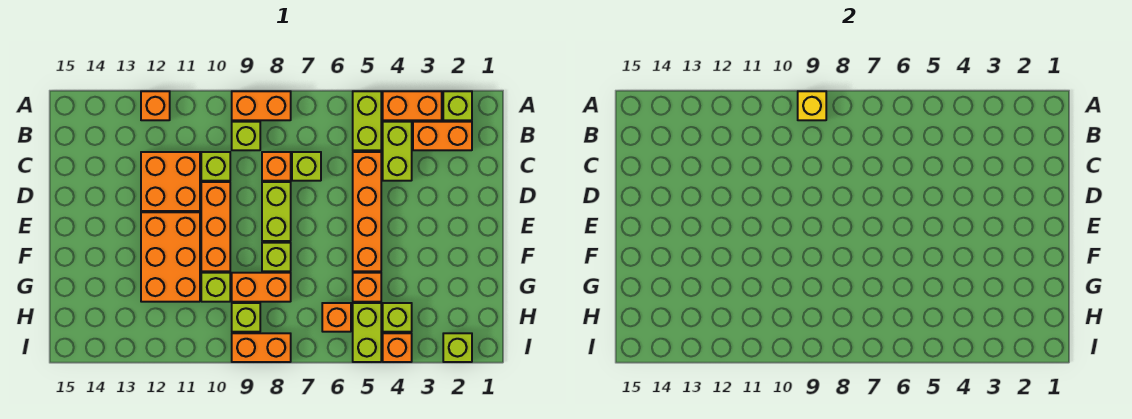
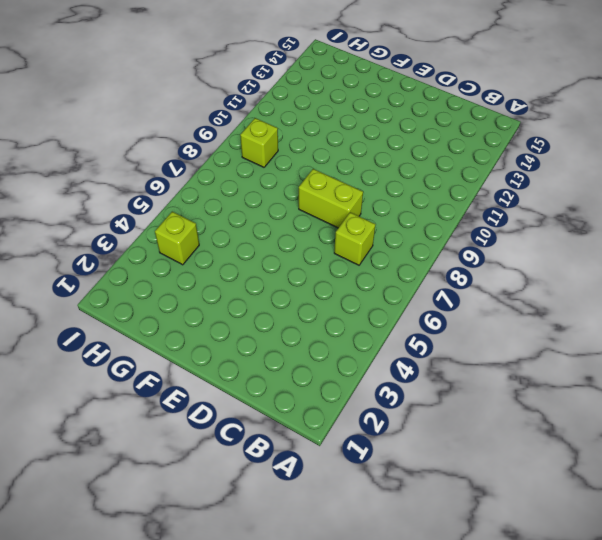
none -> lime 1x1 brick [443,91,472,120]
none -> orange 1x2 brick [383,91,442,120]
none -> lime 1x2 brick [353,91,381,150]

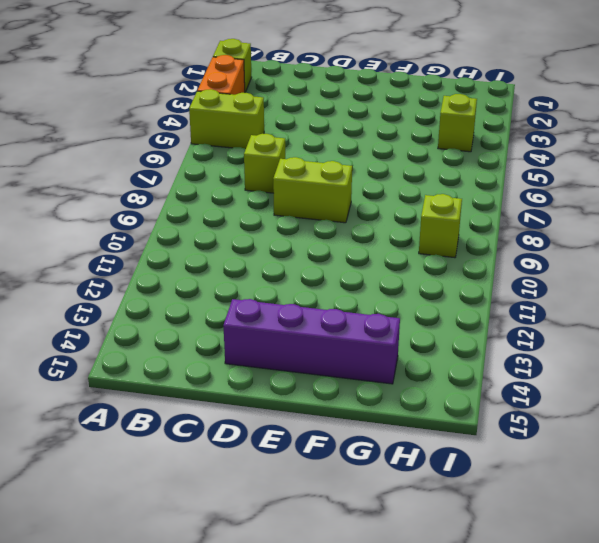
purple 1x4 brick [223,299,400,384] -> none
none -> orange 1x2 brick [232,91,291,120]
none -> orange 1x1 brick [141,91,170,120]
none -> orange 1x2 brick [413,122,472,150]

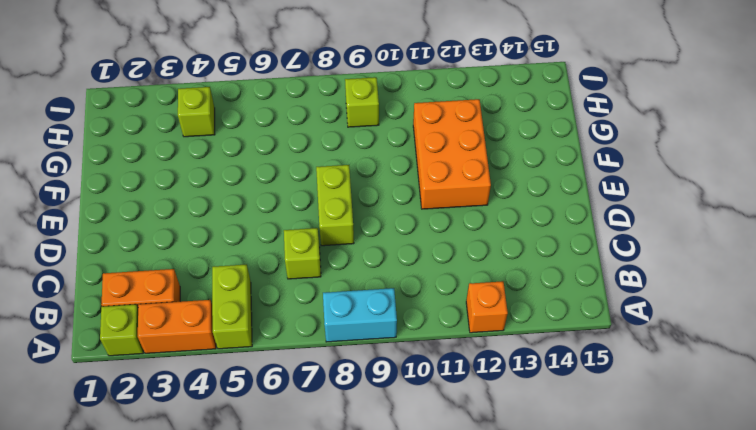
cyan 1x2 brick [323,288,397,342] -> orange 1x2 brick [232,91,291,120]
none -> lime 1x2 brick [383,122,412,181]
none -> lime 1x1 brick [232,122,260,150]
none -> orange 1x4 brick [353,152,381,271]

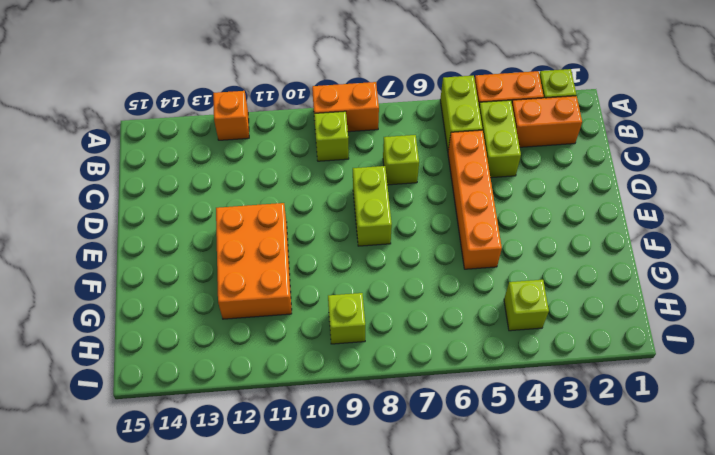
none -> orange 1x1 brick [262,152,291,181]
none -> lime 1x1 brick [201,152,230,181]
none -> orange 2x2 brick [141,152,200,211]

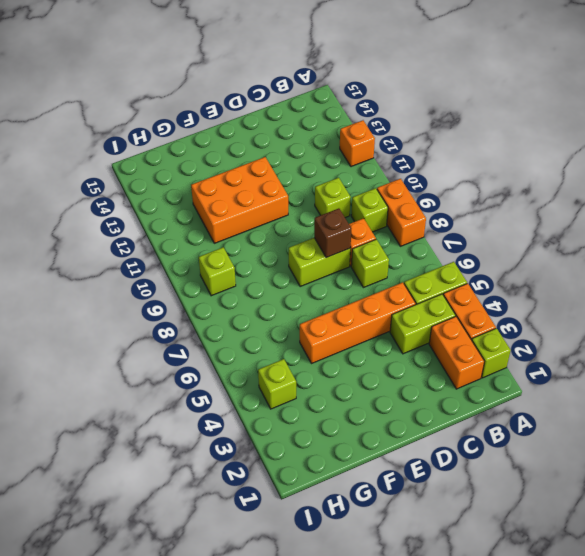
brown 1x1 brick [314,208,351,258] -> none
none -> orange 2x2 brick [141,152,200,211]
none -> orange 1x3 brick [201,182,230,271]
none -> lime 1x1 brick [262,243,291,271]

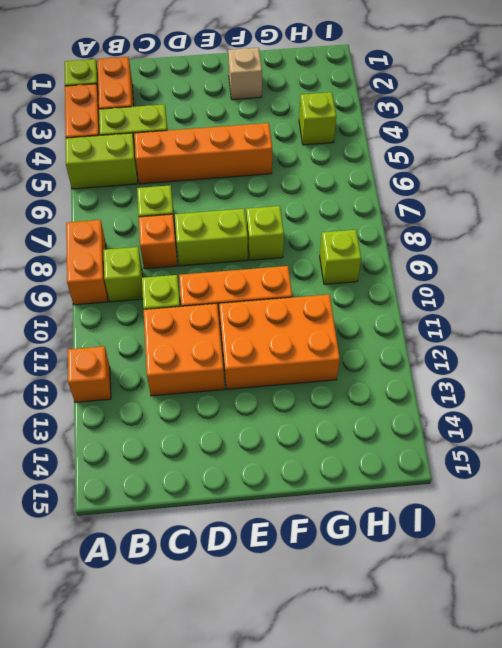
tan 1x1 brick [228,48,262,100] -> none
none -> orange 1x1 brick [353,273,381,302]
none -> orange 1x2 brick [232,273,291,302]
none -> lime 1x1 brick [201,273,230,302]

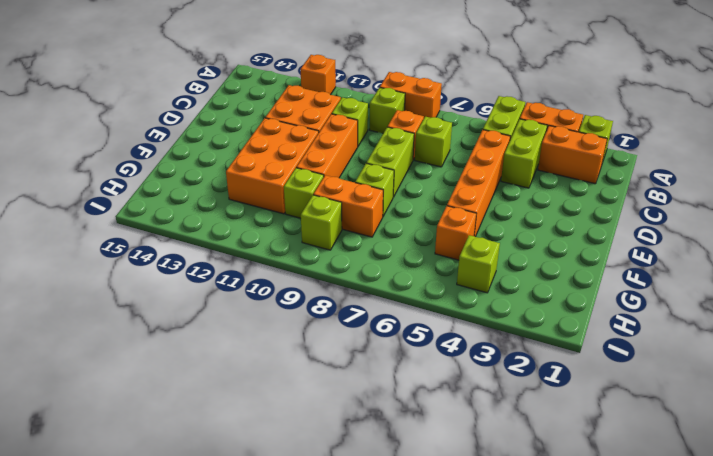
none -> lime 1x2 brick [353,303,381,362]
none -> orange 1x1 brick [322,303,351,332]
none -> lime 1x1 brick [443,333,472,362]

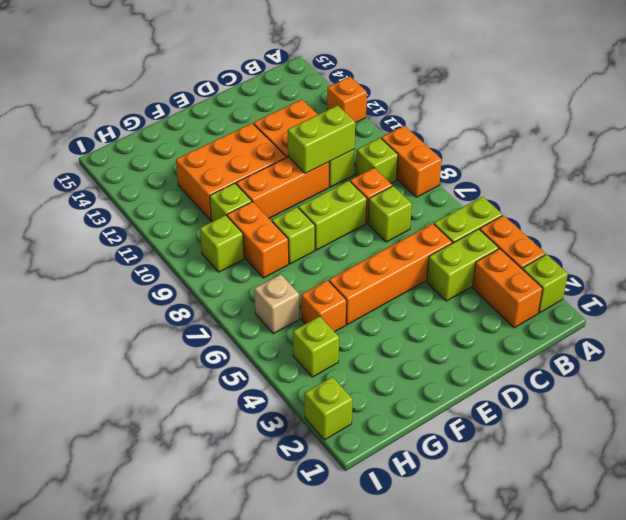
lime 1x2 brick [288,105,355,173] -> lime 1x2 brick moved to [353,303,381,362]
tan 1x1 brick [254,274,299,334] -> orange 1x1 brick [322,303,351,332]
none -> orange 1x1 brick [383,333,412,362]
none -> orange 1x2 brick [232,333,291,362]
none -> yellow 1x1 brick [798,91,826,120]

